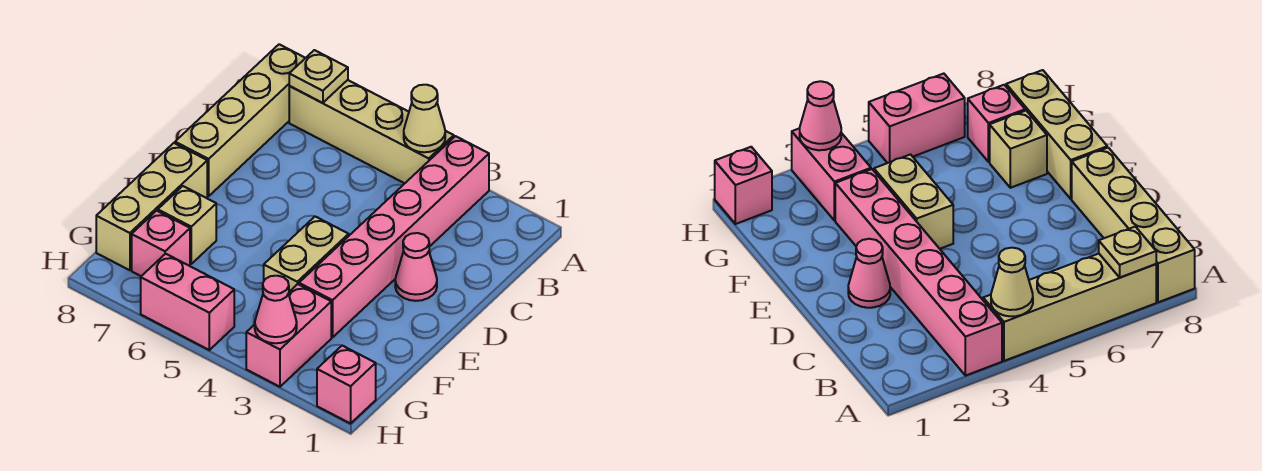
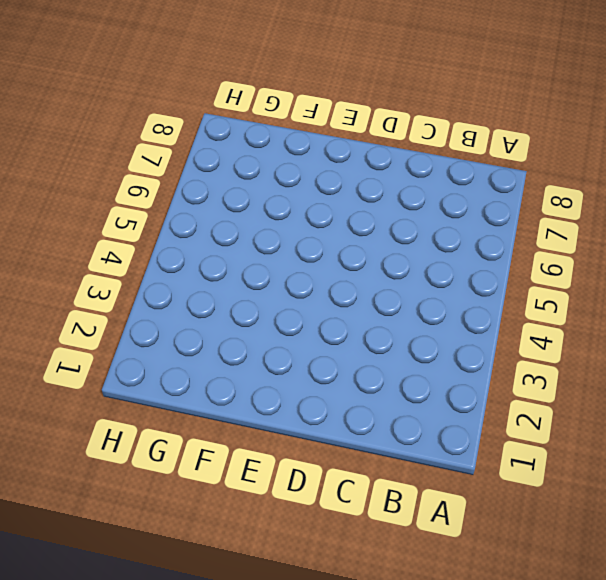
none -> pink 1x6 brick [299,136,489,337]
none -> tan 1x4 brick [289,80,454,183]
none -> tan 1x4 brick [175,44,305,196]

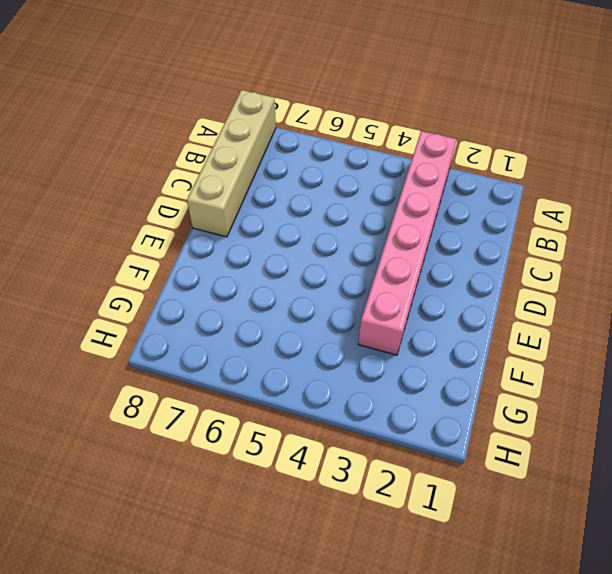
none -> tan 1x4 brick [289,80,454,183]
none -> pink 1x1 cone [395,233,437,301]
none -> tan 1x2 brick [264,217,349,292]

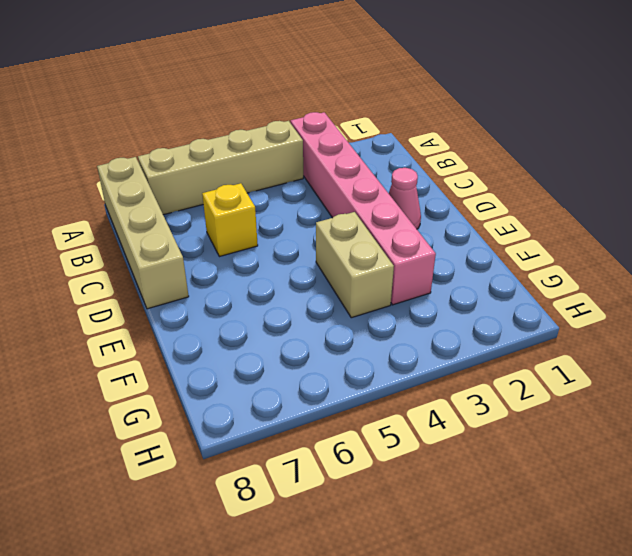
yellow 1x1 brick [202,183,258,257] -> none
none -> tan 1x3 brick [96,143,207,270]
none -> tan 1x1 brick [158,186,216,264]
none -> pink 1x2 brick [246,284,331,387]

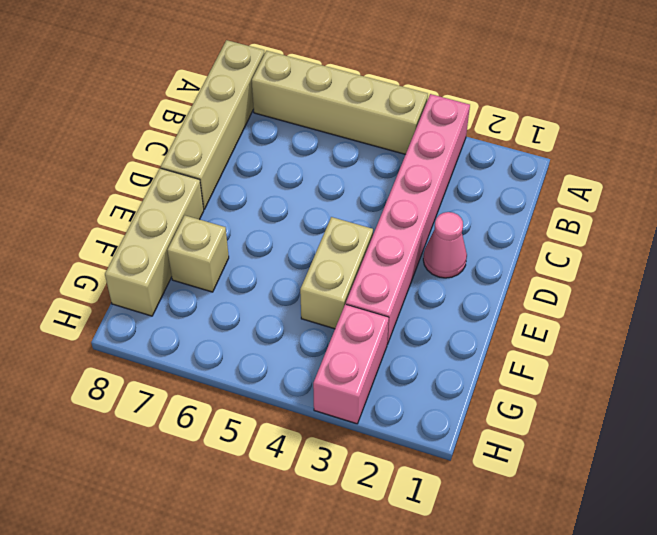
none -> pink 1x1 brick [132,211,190,276]
none -> pink 1x1 brick [317,346,376,424]
none -> pink 1x2 brick [141,254,234,350]

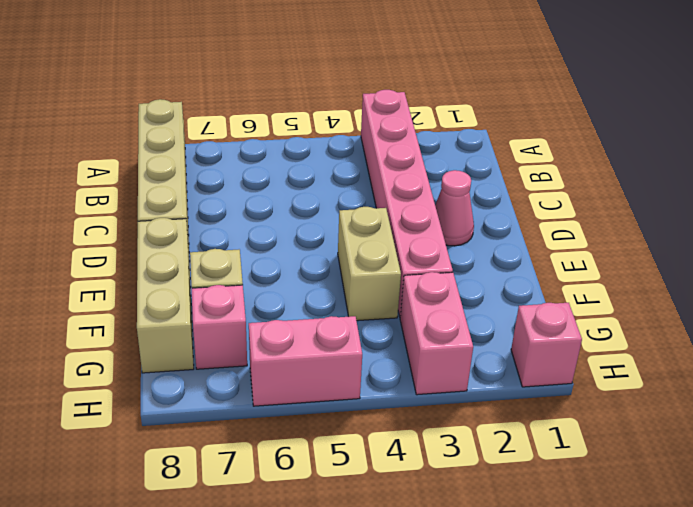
none -> tan 1x4 brick [289,80,454,183]
none -> tan 1x1 cone [404,85,445,152]
none -> tan 1x1 plate [289,50,348,103]

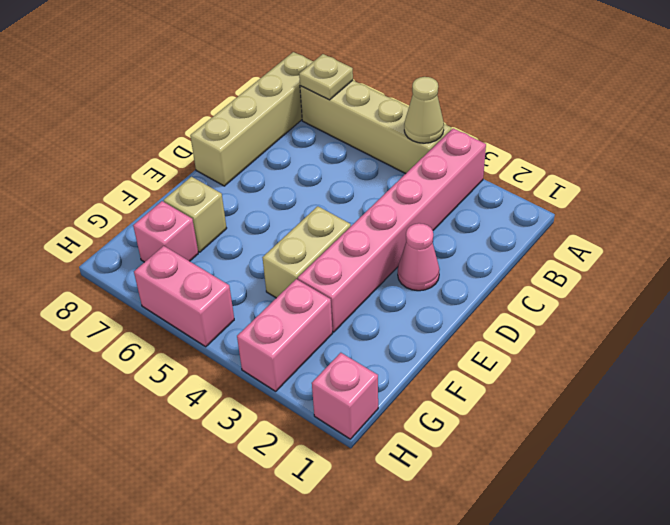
none -> tan 1x3 brick [96,143,207,270]
none -> pink 1x1 cone [255,276,297,343]

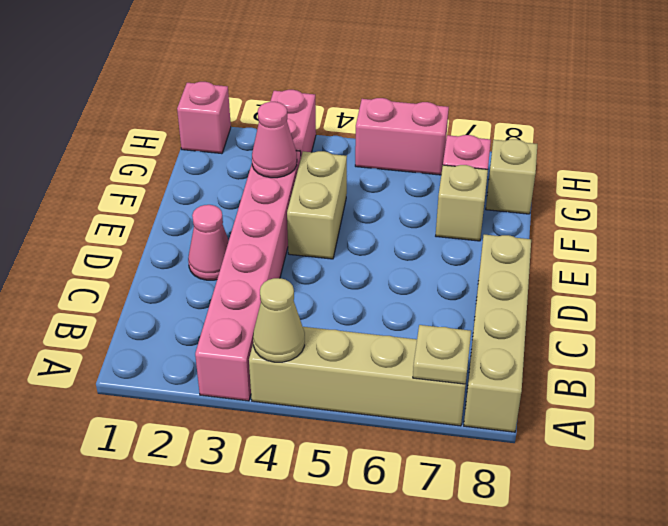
pink 1x1 cone [252,102,297,178] -> pink 1x1 cone moved to [255,276,297,343]
tan 1x1 brick [486,139,537,214] -> tan 1x3 brick [96,143,207,270]

